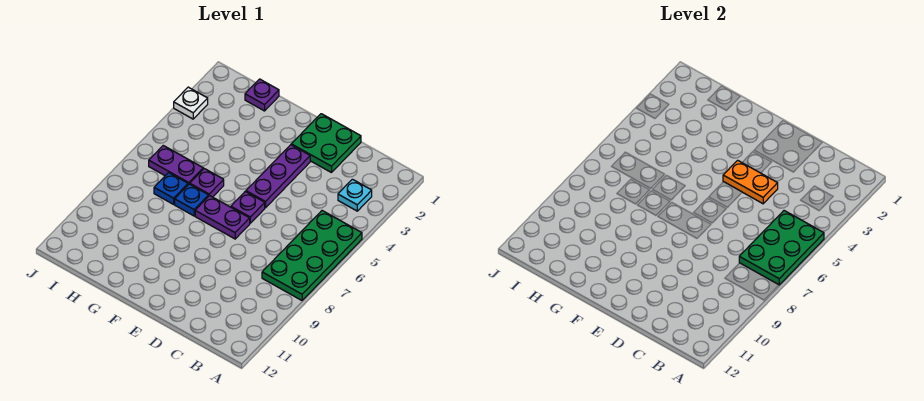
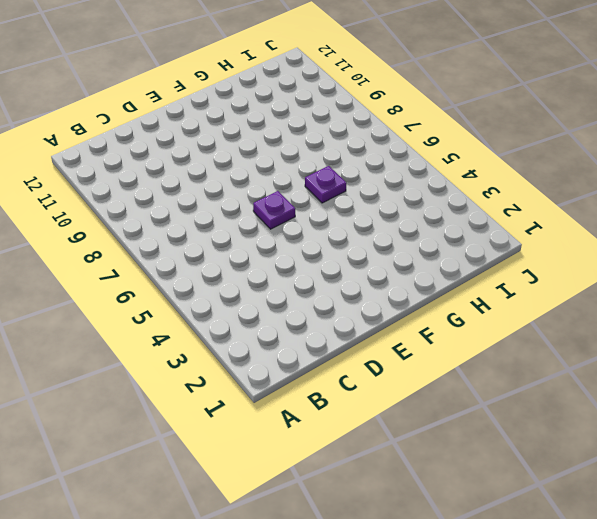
none -> green 2x4 plate [262,211,362,300]
none -> cyan 1x1 plate [338,179,372,211]
none -> green 2x2 plate [291,114,361,173]

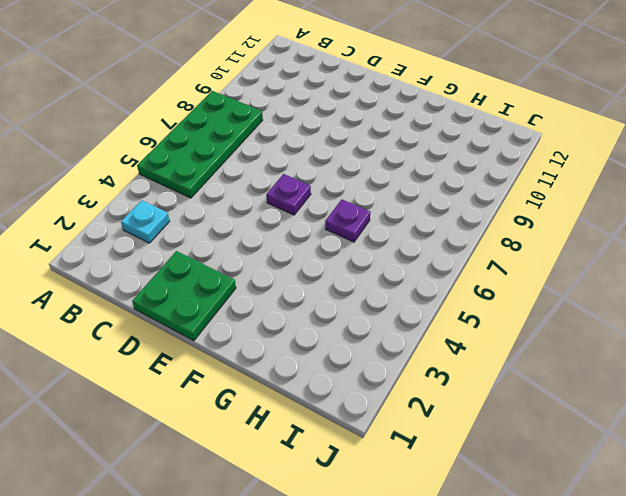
none -> purple 1x3 plate [246,145,310,208]
none -> purple 1x2 plate [195,196,250,239]
none -> blue 1x1 plate [175,184,209,216]

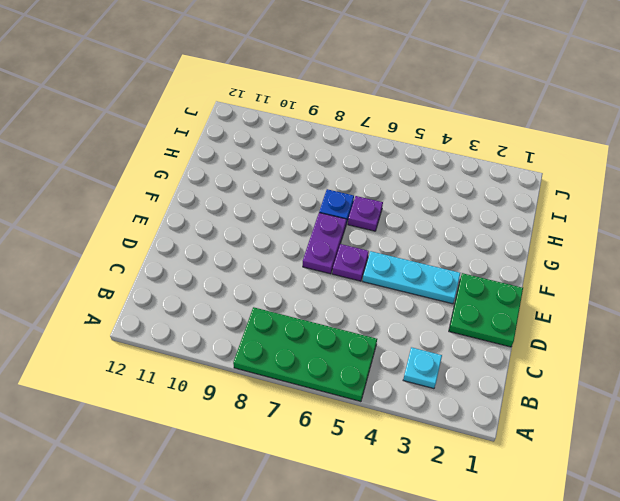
cyan 1x3 plate [363,251,460,304] -> purple 1x3 plate [246,145,310,208]
none -> purple 1x1 plate [245,79,279,111]
none -> purple 1x2 plate [149,146,203,185]
none -> blue 1x1 plate [154,173,188,204]

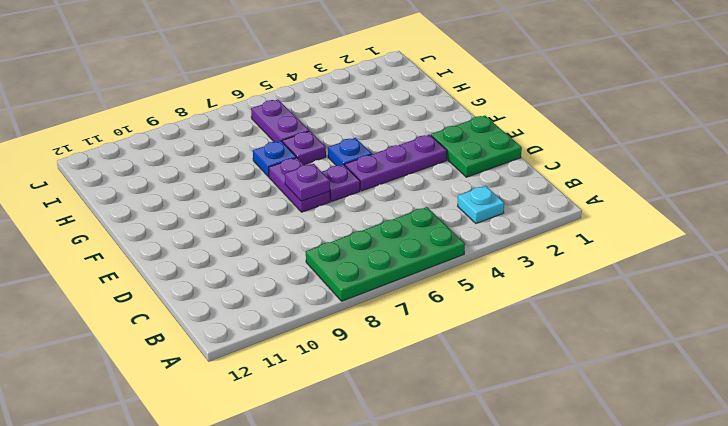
purple 1x1 plate [285,164,330,201] -> purple 1x1 plate moved to [245,79,279,111]
blue 1x1 plate [328,138,372,166] -> blue 1x1 plate moved to [154,173,188,204]
none -> white 1x1 plate [174,87,208,119]
none -> green 2x3 plate [739,211,824,285]
none -> orange 1x2 plate [723,160,778,204]

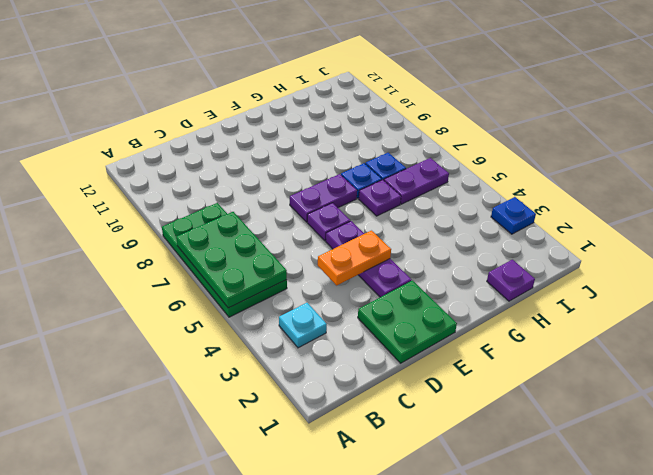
blue 1x1 plate [491,197,536,234] -> white 1x1 plate [174,87,208,119]

